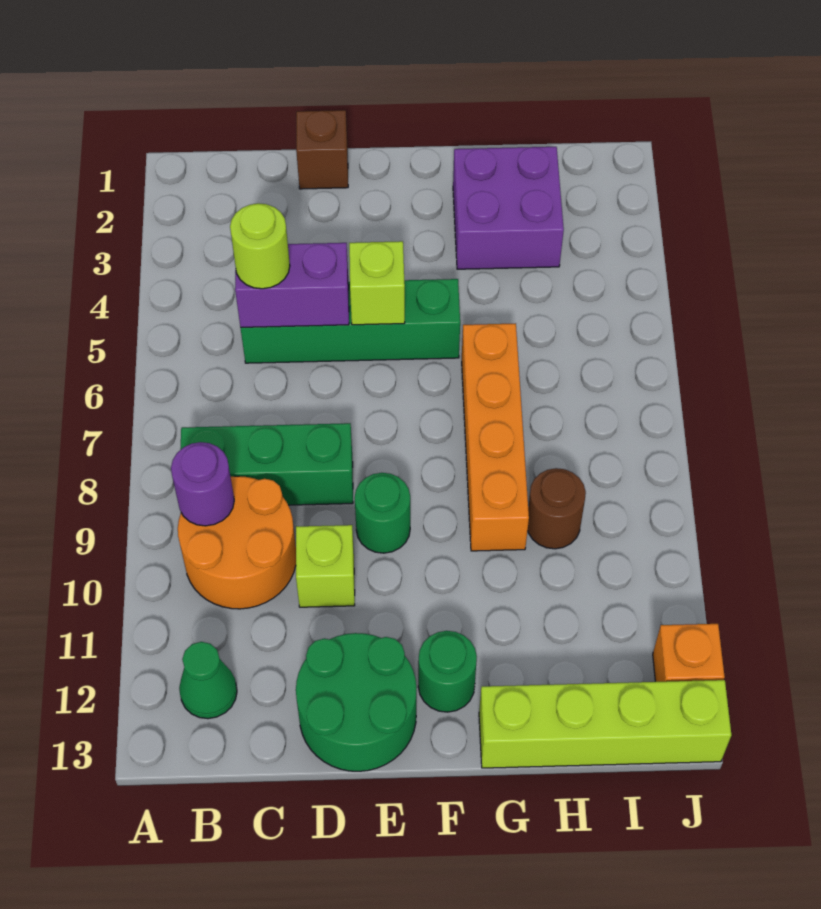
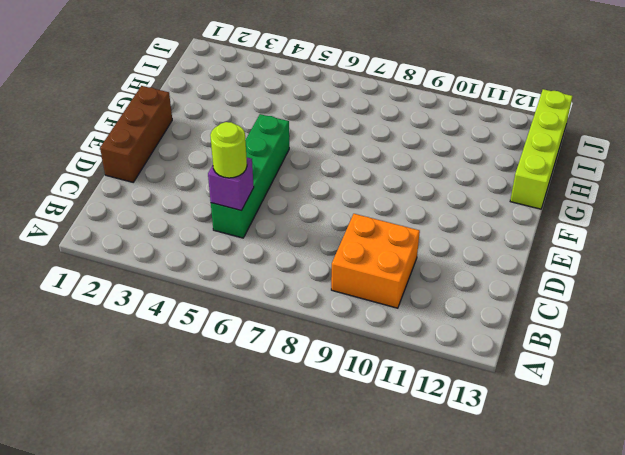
orange 2x2 brick [331,214,420,308] -> orange 2x2 round brick [178,476,296,609]
purple 1x1 brick [208,157,254,211] -> purple 1x2 brick [235,243,349,327]
brown 1x3 brick [100,86,172,182] -> brown 1x1 brick [296,110,348,189]
none -> green 1x3 brick [180,423,353,505]
none -> green 1x1 cone [179,642,237,719]
none -> lime 1x1 brick [296,525,355,607]

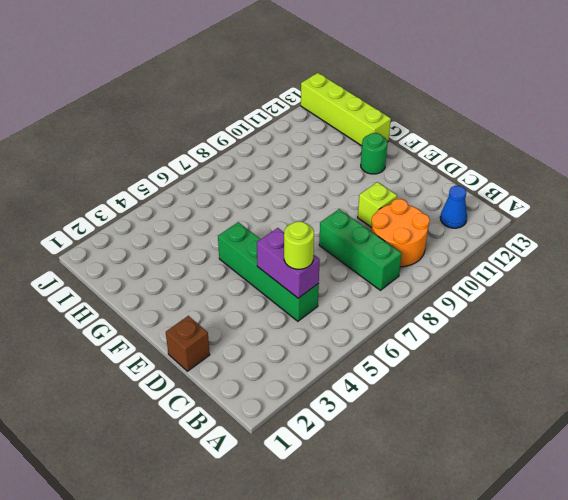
blue 1x1 cone [440,186,467,228] -> green 1x1 cone [179,642,237,719]
none -> green 2x2 round brick [296,633,416,771]
none -> green 1x1 round brick [355,473,410,553]
none -> purple 2x2 brick [453,147,564,269]

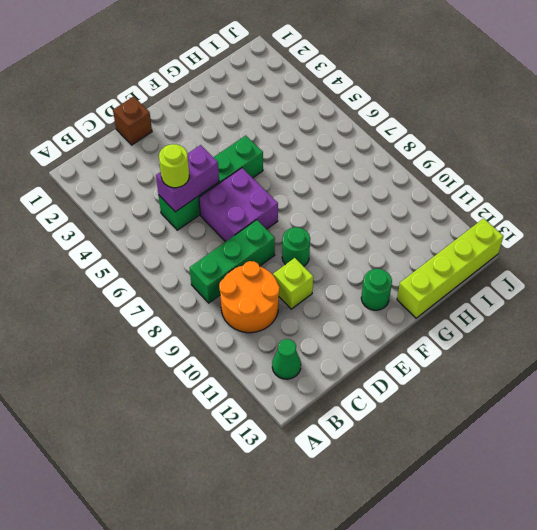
purple 2x2 brick [199,168,278,242] -> purple 2x2 brick moved to [453,147,564,269]
none -> green 2x2 round brick [296,633,416,771]
none -> orange 1x4 brick [462,323,529,551]
none -> brown 1x1 round brick [528,468,586,549]

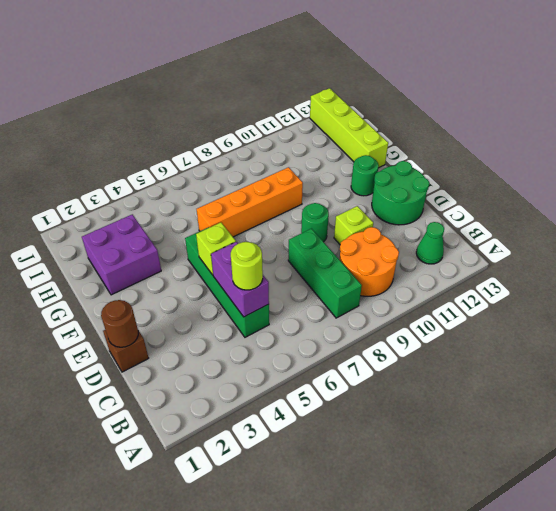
brown 1x1 round brick [101,300,138,347] -> brown 1x1 round brick moved to [528,468,586,549]
none -> orange 1x1 brick [653,624,725,682]
none -> purple 1x1 round brick [171,442,234,526]

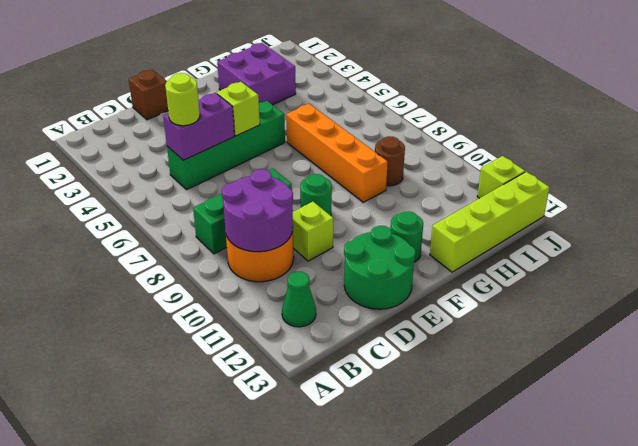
purple 2x2 round brick [222,169,293,252] -> purple 1x1 round brick [171,442,234,526]
lime 1x1 brick [477,156,525,198] -> orange 1x1 brick [653,624,725,682]

